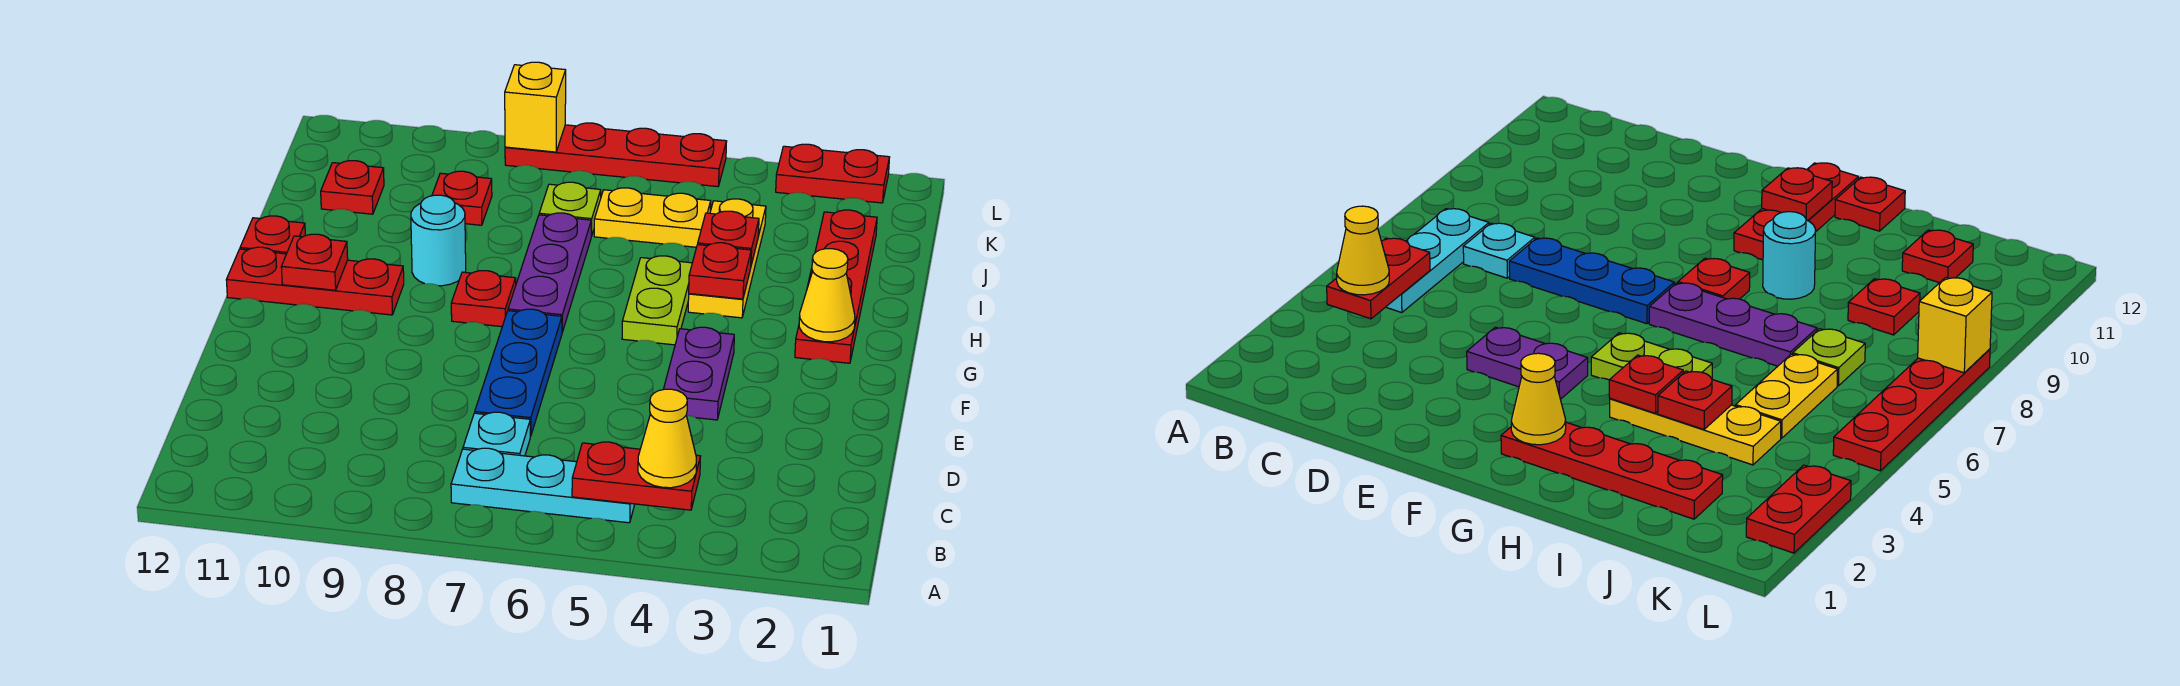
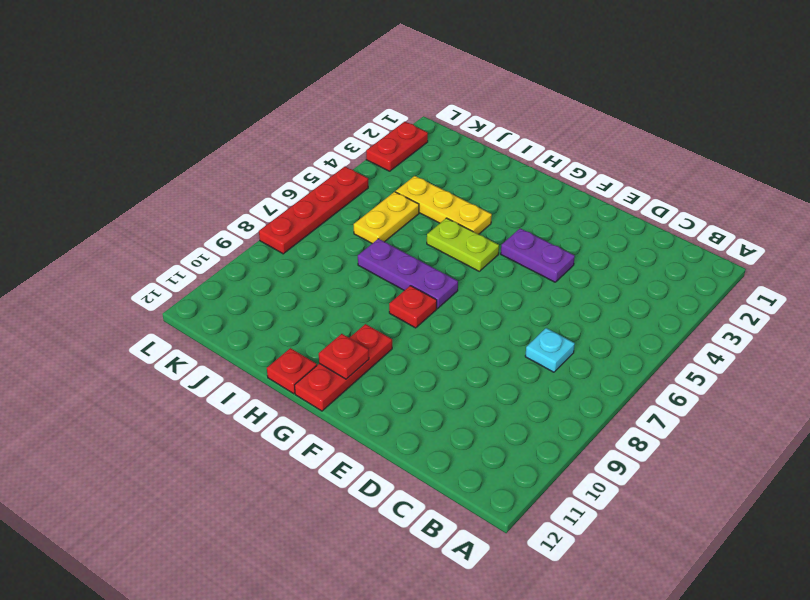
none -> cyan 1x3 plate [451,448,635,523]
none -> blue 1x3 plate [475,309,562,436]
none -> red 1x4 plate [795,210,877,363]

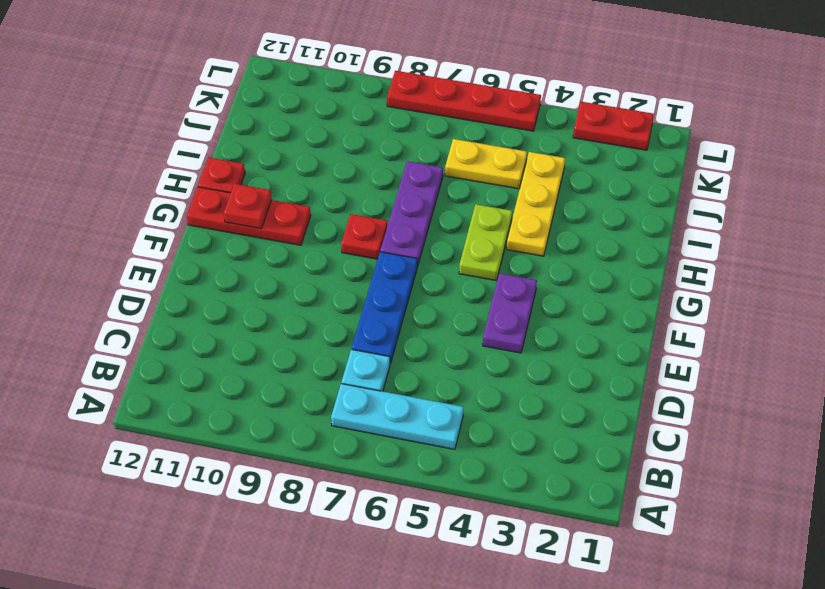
none -> red 1x4 plate [795,210,877,363]
none -> cyan 1x1 round brick [411,195,466,286]
none -> lime 1x1 plate [539,182,601,236]

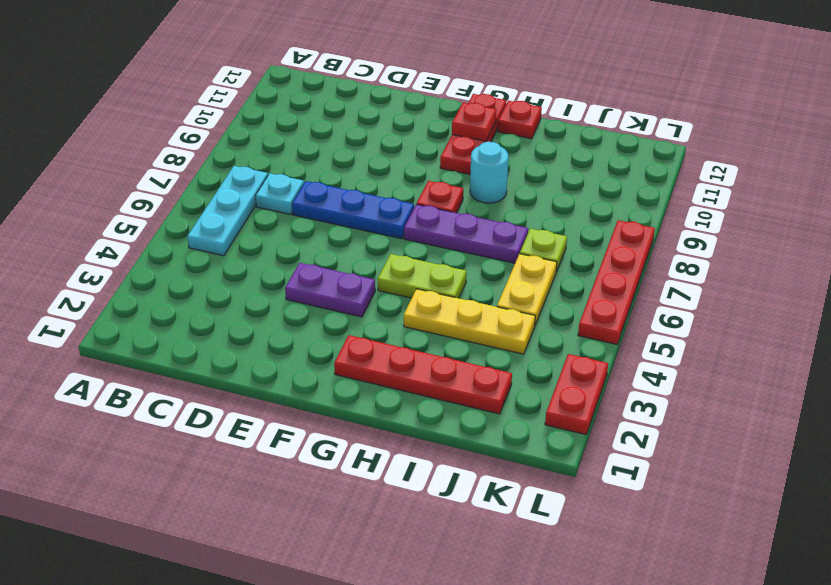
none -> red 1x1 plate [432,171,492,225]
none -> red 1x1 plate [321,161,384,214]
none -> red 1x2 plate [572,442,701,510]

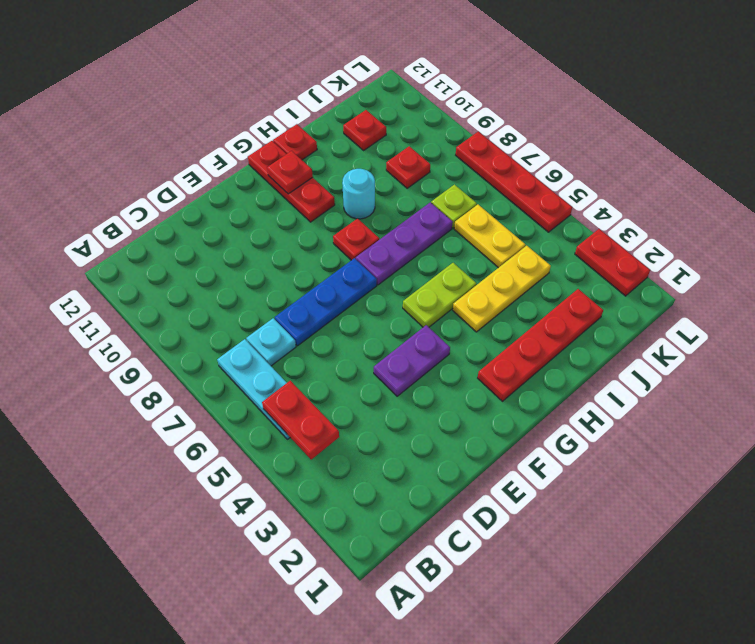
none -> yellow 1x1 cone [799,249,855,342]
none -> red 1x1 plate [689,243,751,299]
none -> red 1x1 plate [698,211,759,265]

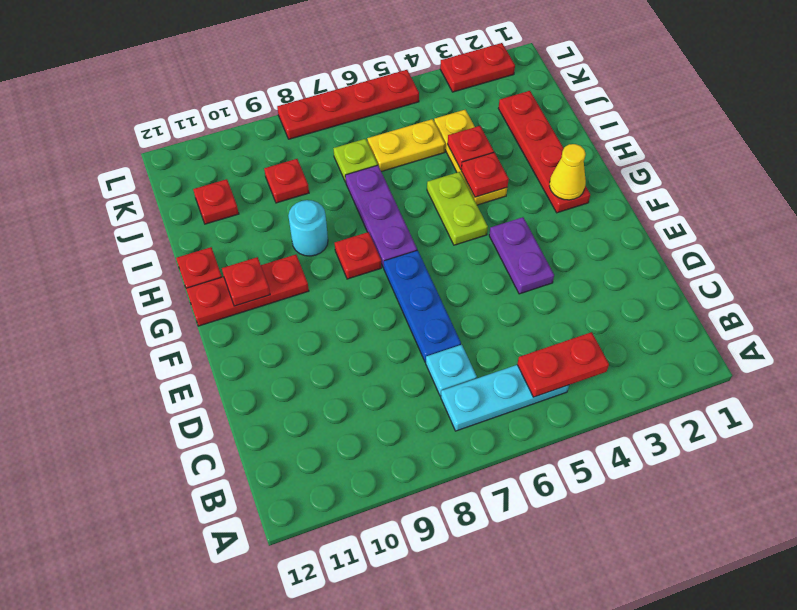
none -> yellow 1x1 brick [505,62,566,152]
none -> yellow 1x1 cone [638,389,696,488]

